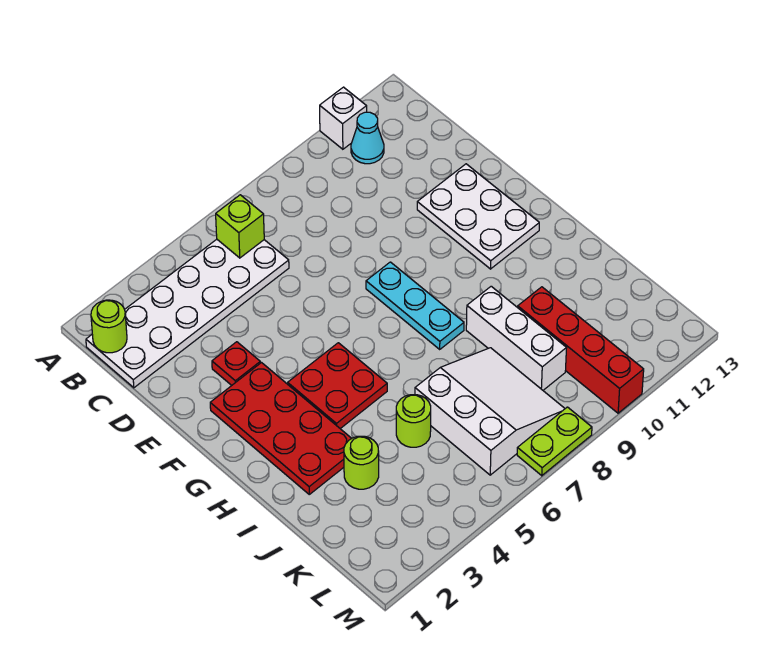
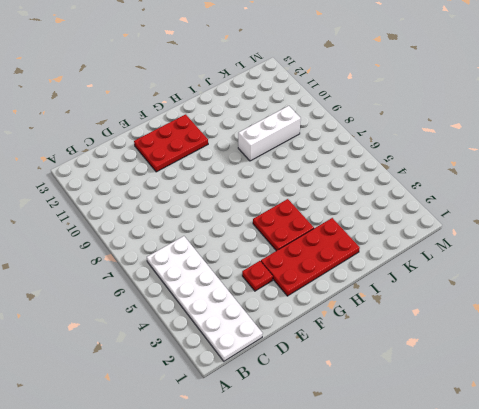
red 2x3 plate [134,114,208,172] -> white 2x3 plate [417,164,539,269]
none -> white 1x1 brick [320,87,367,149]
none -> cyan 1x1 cone [351,112,384,164]
none -> cyan 1x3 plate [366,262,464,349]

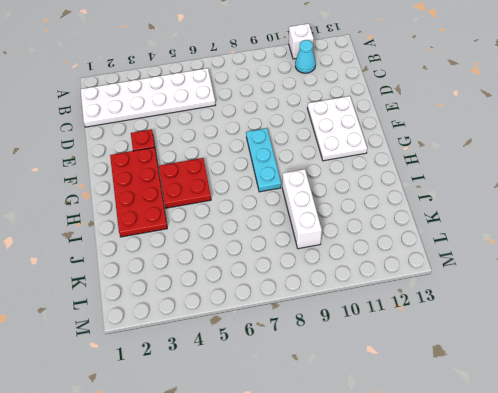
none -> lime 1x1 round brick [344,436,379,489]
none -> lime 1x1 round brick [396,395,431,447]
none -> white 3x3 slope [415,348,565,475]

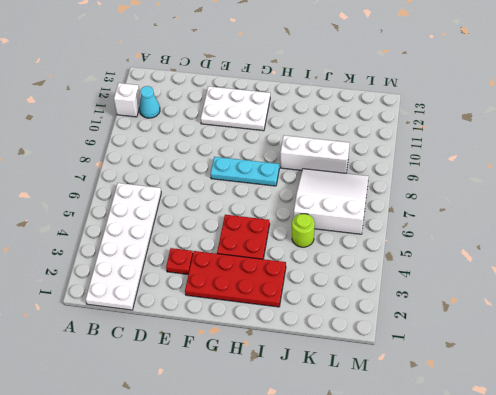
none -> lime 1x1 round brick [344,436,379,489]
none -> red 1x4 brick [518,287,644,413]
none -> lime 1x2 plate [517,407,592,476]

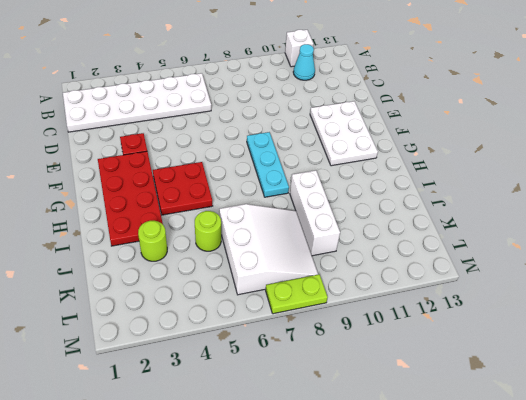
none -> red 1x4 brick [518,287,644,413]
none -> lime 1x1 round brick [91,300,127,353]
none -> lime 1x1 brick [216,195,264,258]

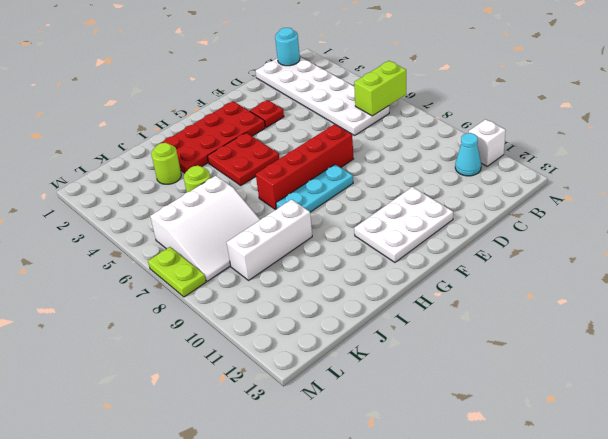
lime 1x2 brick [354,61,406,116] -> lime 1x1 brick [216,195,264,258]
cyan 1x1 round brick [275,28,300,66] -> lime 1x1 round brick [91,300,127,353]
red 1x4 brick [256,124,353,210] -> red 1x4 brick moved to [518,287,644,413]

